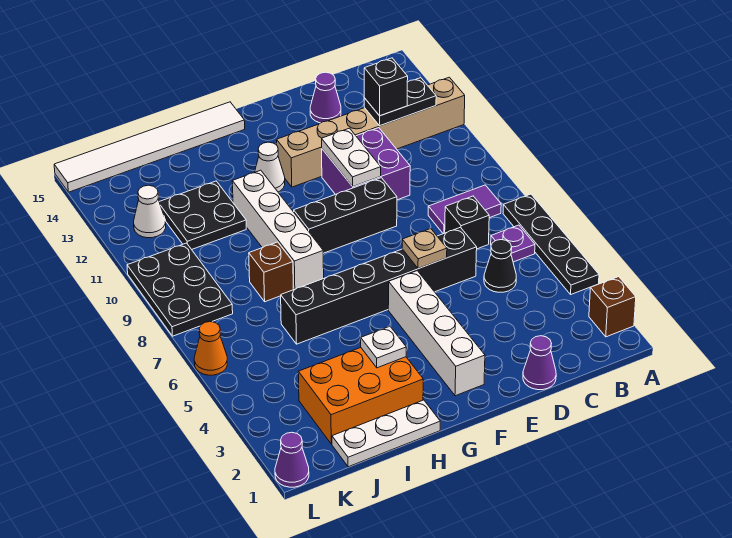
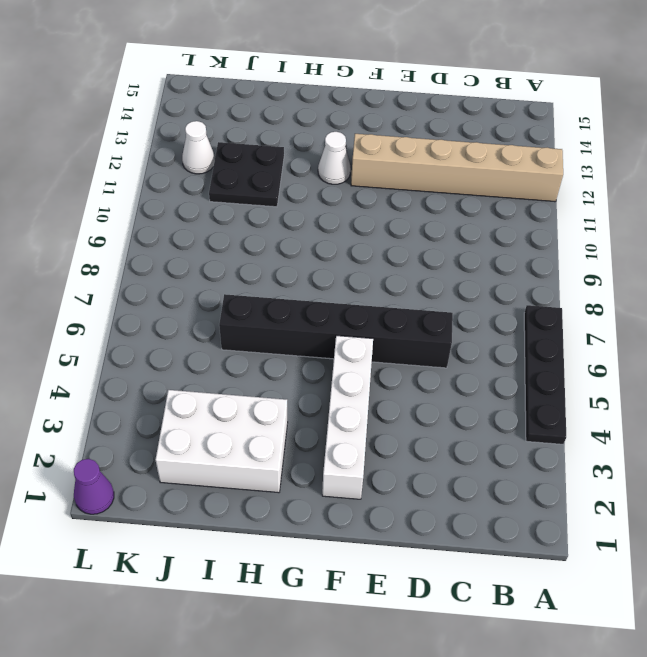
white 2x3 brick [155,390,288,493] -> orange 2x3 brick [298,348,423,444]
none -> brown 1x1 brick [589,277,636,337]
none -> purple 1x1 plate [491,225,535,262]
none -> purple 1x2 tile [428,185,501,234]

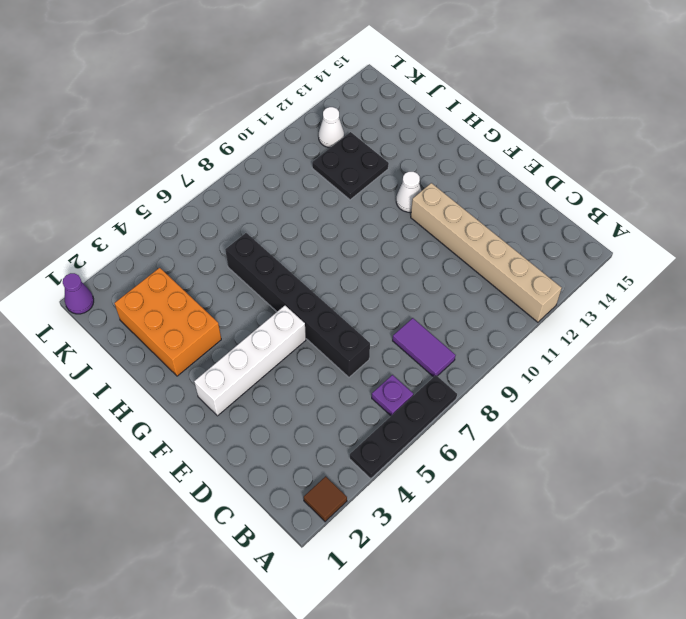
brown 1x1 tile [304,476,347,522] -> brown 1x1 brick [589,277,636,337]
none -> black 1x1 cone [484,240,516,292]
none -> black 1x1 brick [445,196,489,249]
none -> purple 1x1 cone [523,336,556,390]

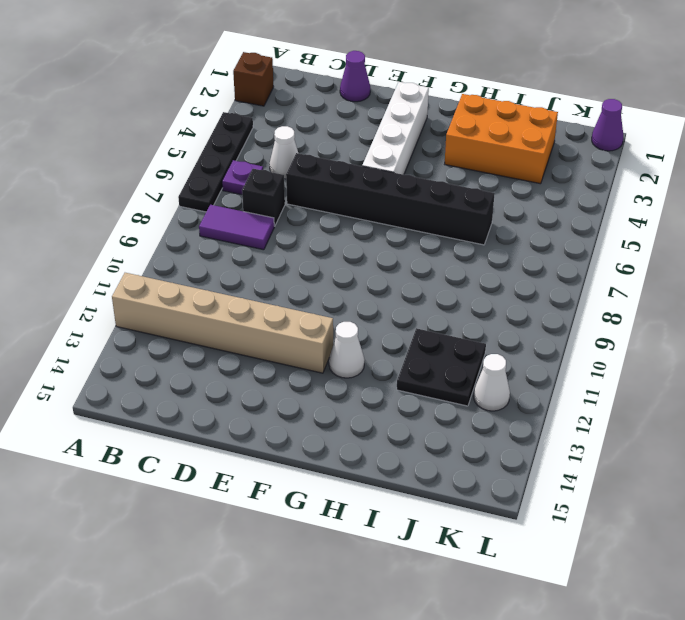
white 1x1 cone [270,126,298,179] -> black 1x1 cone [484,240,516,292]
none -> purple 2x2 brick [322,128,410,200]
none -> purple 1x1 cone [310,72,341,123]
none -> black 1x3 brick [294,178,397,253]

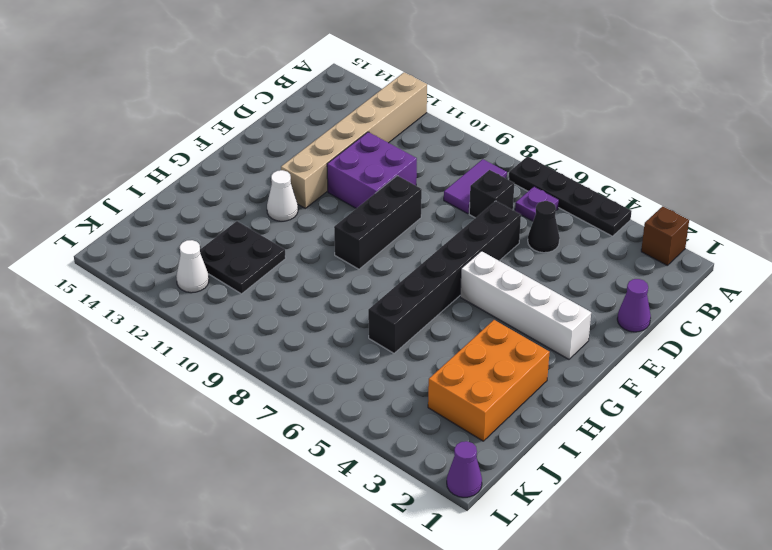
none -> purple 1x1 cone [310,72,341,123]
none -> white 1x6 tile [54,102,245,192]
none -> white 1x3 plate [332,400,440,467]

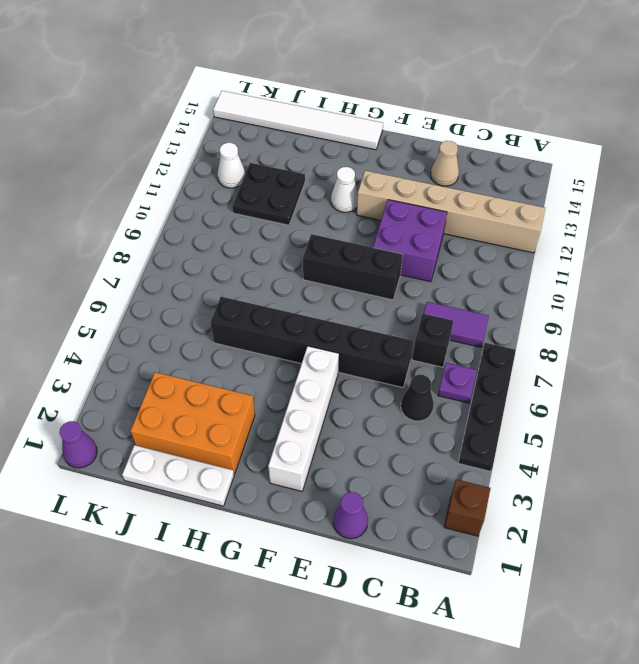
tan 1x1 cone [431,141,459,186] -> purple 1x1 cone [310,72,341,123]
none -> white 1x4 brick [232,170,324,289]
none -> brown 1x1 brick [249,242,293,302]
none -> black 2x3 plate [127,243,233,336]

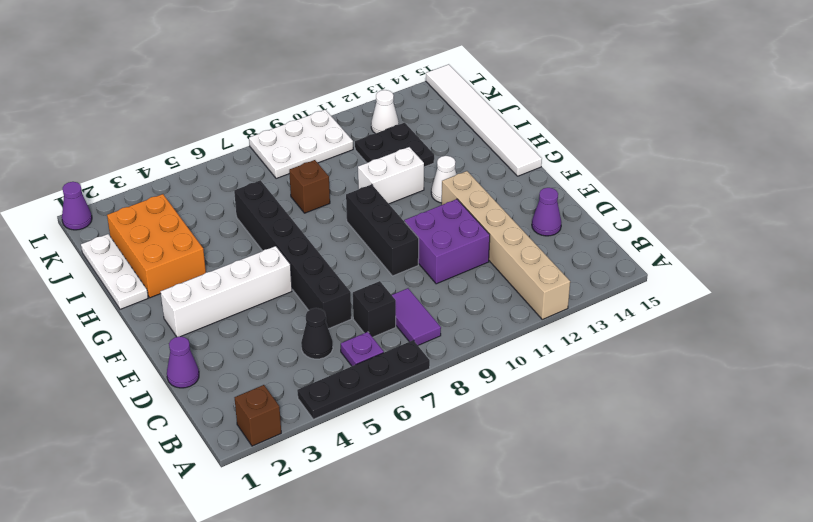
white 1x2 brick [358,147,424,204] -> white 1x4 brick [232,170,324,289]
white 2x3 plate [249,110,353,179] -> black 2x3 plate [127,243,233,336]
none -> orange 1x1 cone [194,322,227,375]
none -> black 1x2 plate [364,78,436,126]
none -> tan 1x1 plate [402,229,447,269]

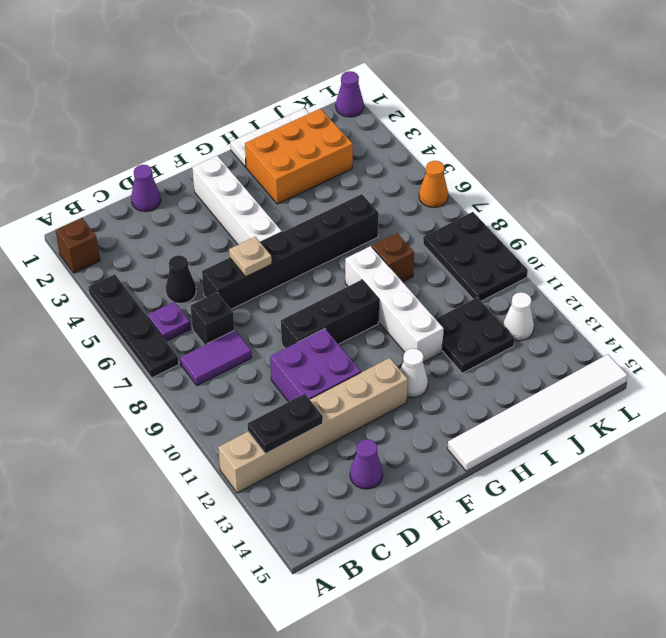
none -> white 1x2 plate [322,128,381,187]
none -> white 1x1 plate [361,326,406,368]
none -> black 1x1 brick [364,58,408,116]

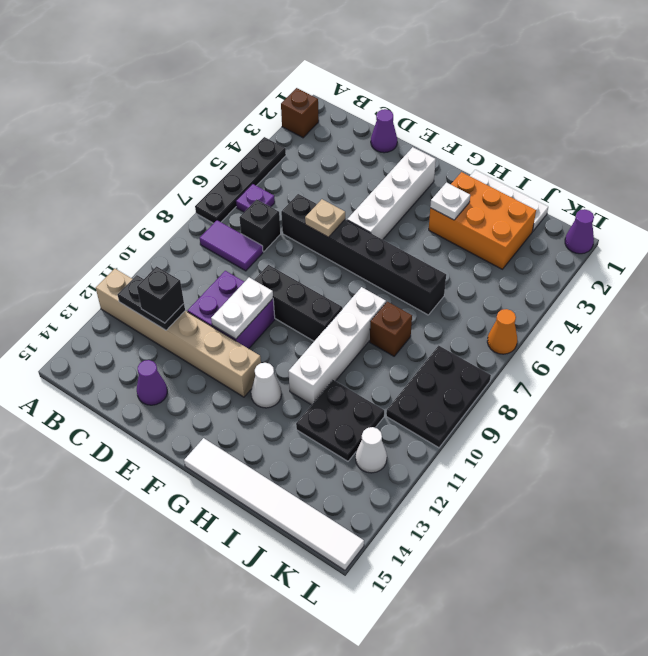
none -> black 1x1 cone [484,240,516,292]

